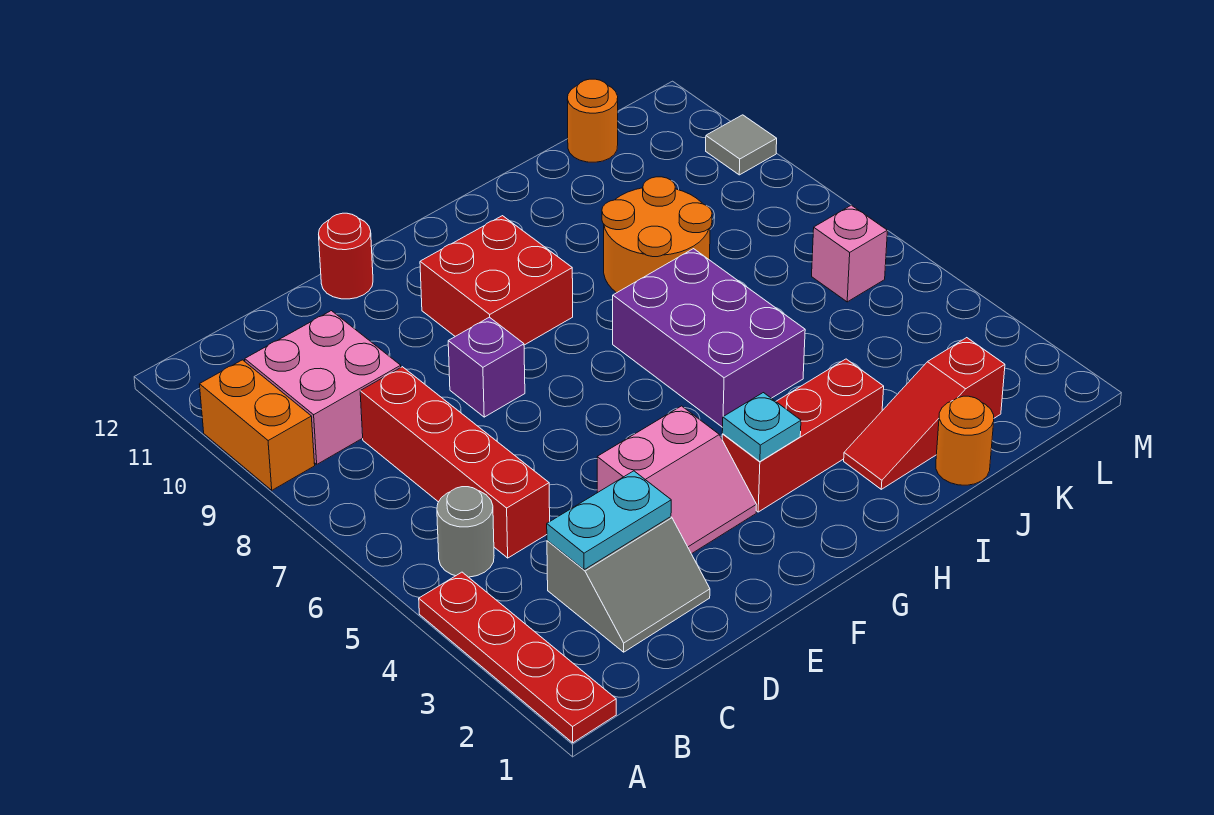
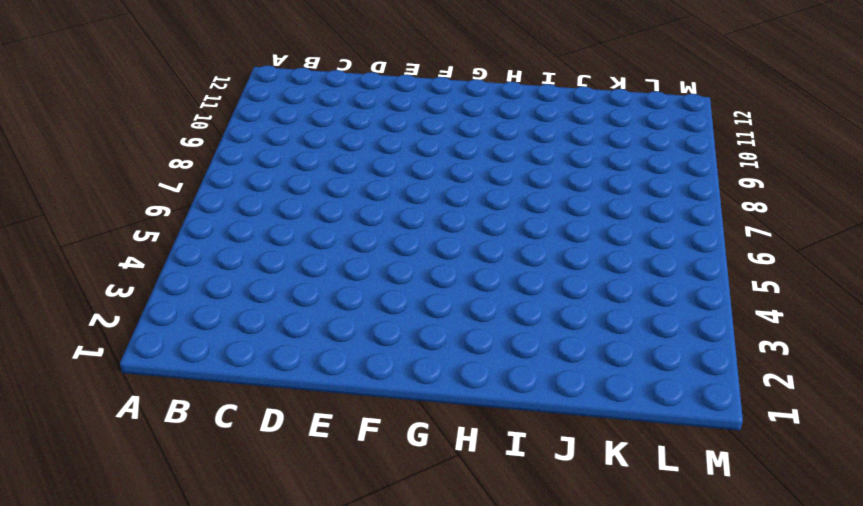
none -> red 1x4 plate [419,572,616,743]
none -> orange 1x2 brick [199,360,315,490]
none -> grey 1x1 round brick [437,487,494,577]

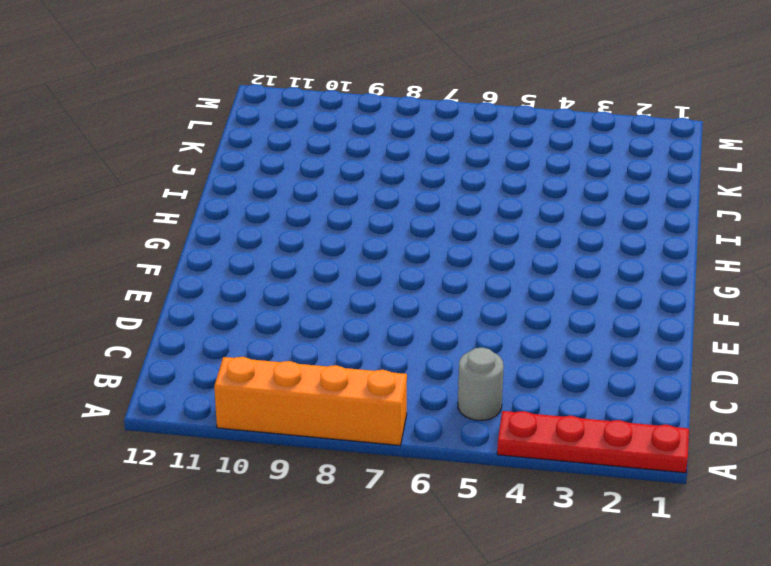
orange 1x4 brick [214,357,407,445] -> orange 1x2 brick [199,360,315,490]
none -> pink 2x2 brick [245,311,401,464]
none -> grey 2x2 slope [547,517,710,652]
none -> red 1x4 brick [360,367,550,558]

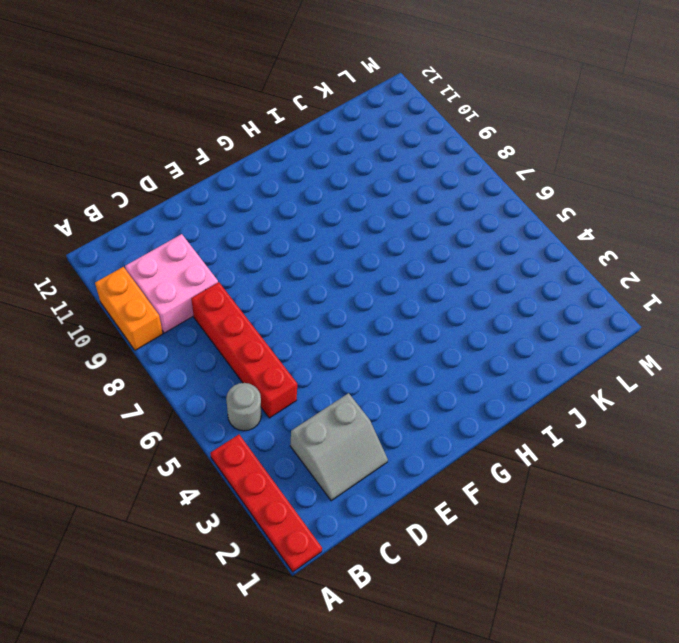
none -> pink 2x2 slope [597,406,756,554]
none -> purple 1x1 brick [448,317,525,417]
none -> red 1x1 round brick [319,213,373,299]

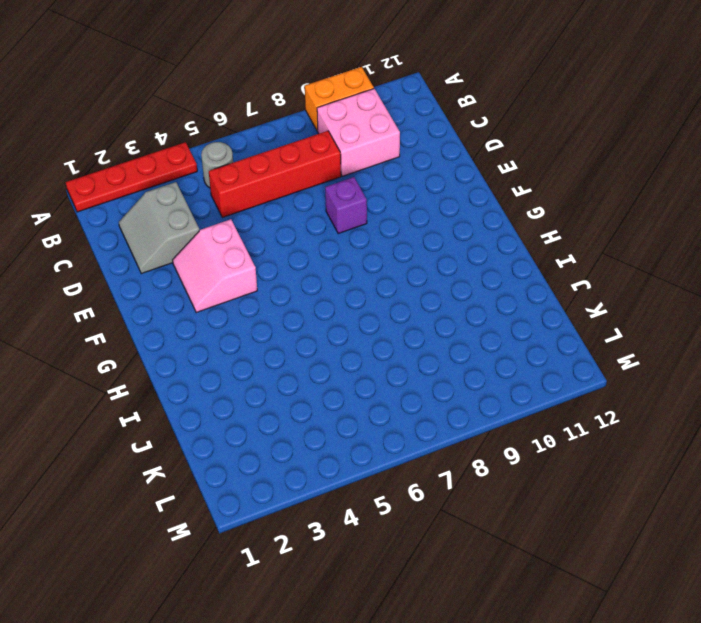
none -> red 1x1 round brick [319,213,373,299]
none -> red 2x2 brick [420,216,573,345]
none -> red 1x3 brick [722,359,884,512]

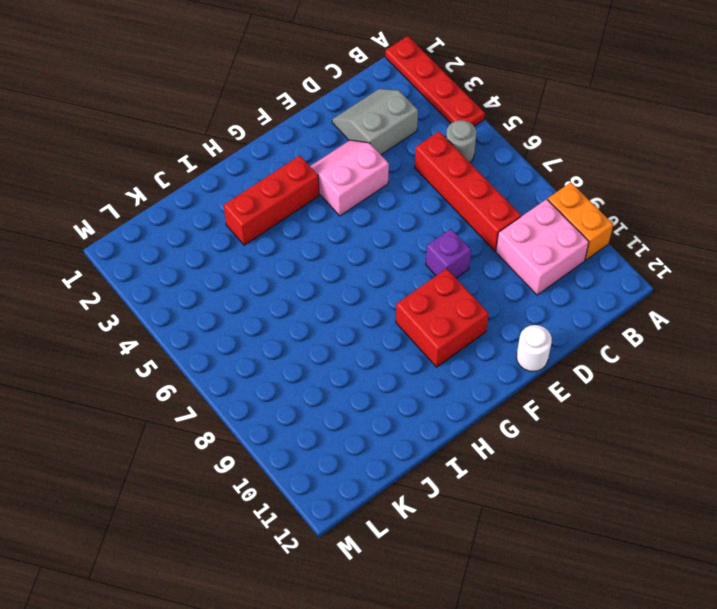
white 1x1 round brick [516,325,552,372] -> red 1x1 round brick [319,213,373,299]
none -> purple 2x3 brick [613,249,805,427]
none -> red 1x3 slope [844,338,1005,489]
none -> orange 2x2 round brick [602,177,712,293]

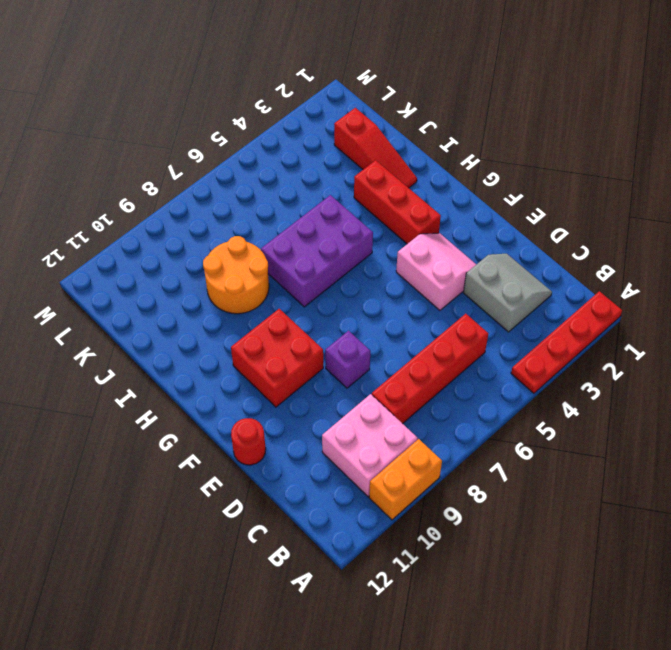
none -> grey 1x1 round brick [437,487,494,577]
none -> orange 1x1 round brick [936,396,994,485]
none -> orange 1x1 round brick [567,79,618,162]

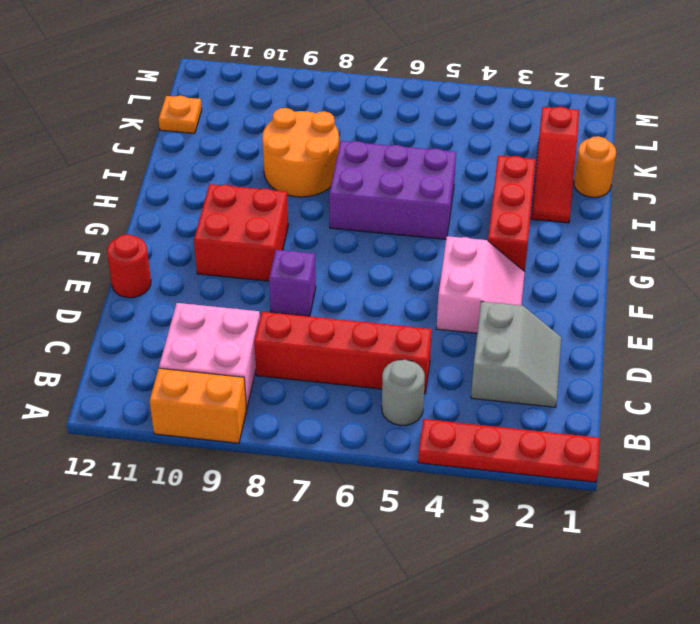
orange 1x1 plate [159,96,202,134] -> orange 1x1 round brick [567,79,618,162]
none -> pink 1x1 brick [812,205,887,302]
none -> grey 1x1 tile [706,115,777,175]
none -> cyan 1x2 plate [547,471,671,570]

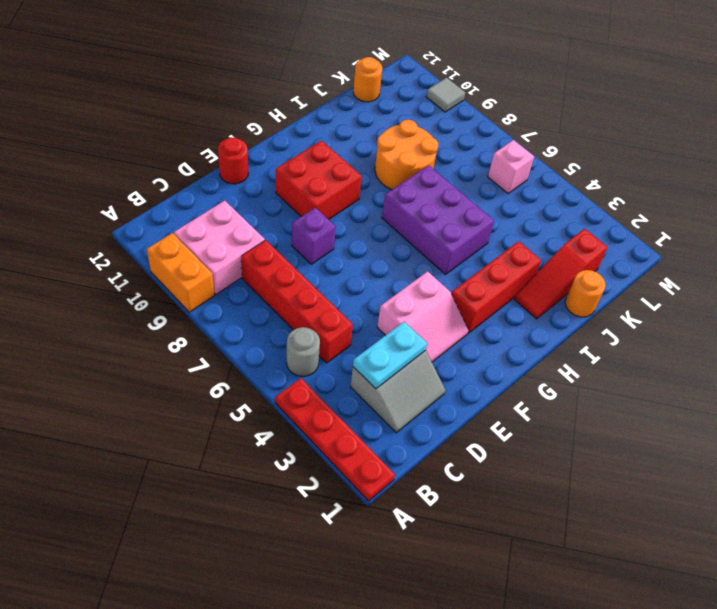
none -> cyan 1x1 plate [722,393,801,461]

